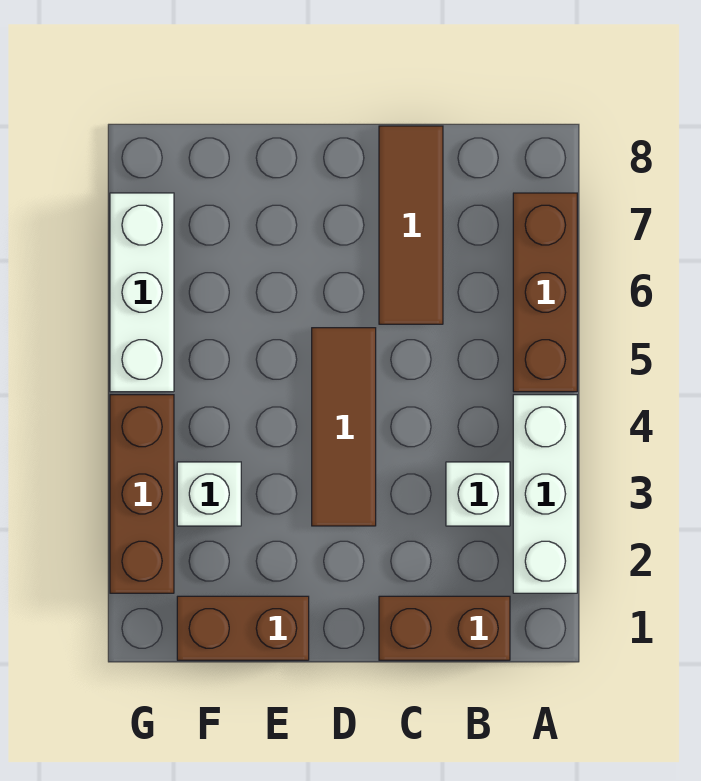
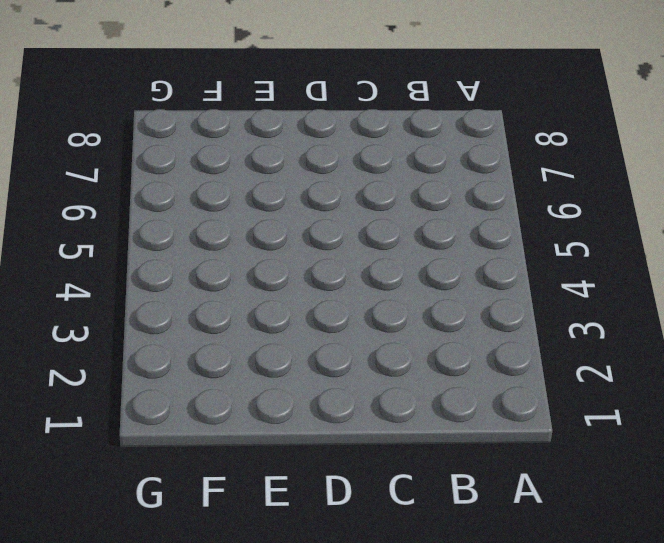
none -> white 1x3 brick [513,395,577,593]
none -> brown 1x3 brick [513,193,577,392]

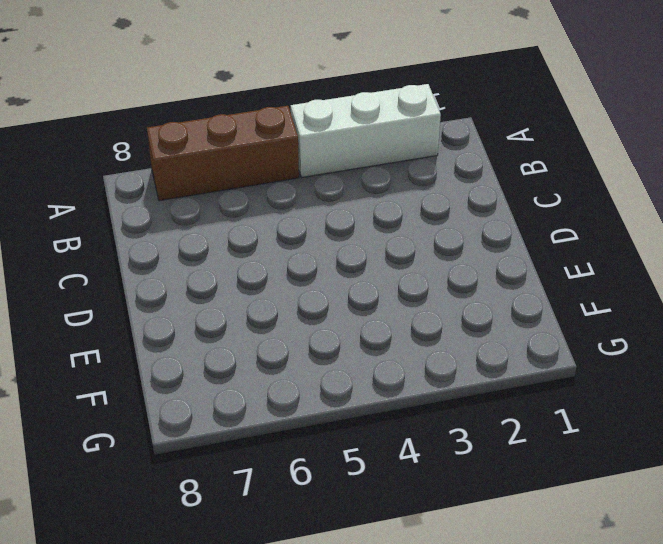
none -> brown 1x2 brick [379,596,510,660]
none -> white 1x1 brick [446,462,510,526]

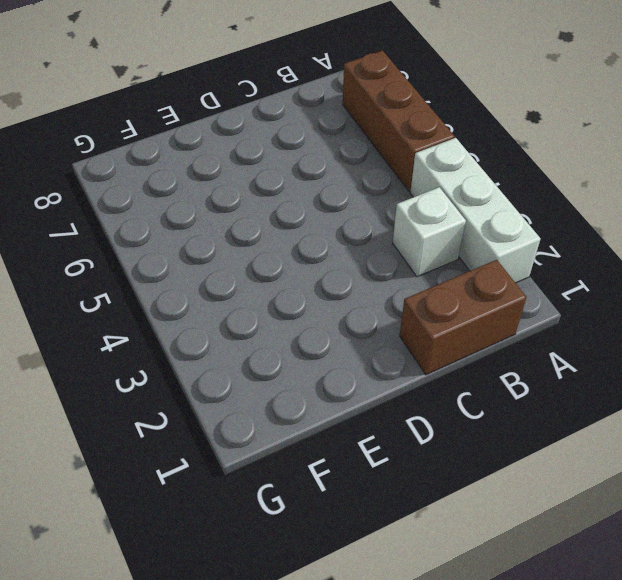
none -> brown 1x3 tile [379,126,443,324]
none -> brown 1x3 tile [312,328,376,526]

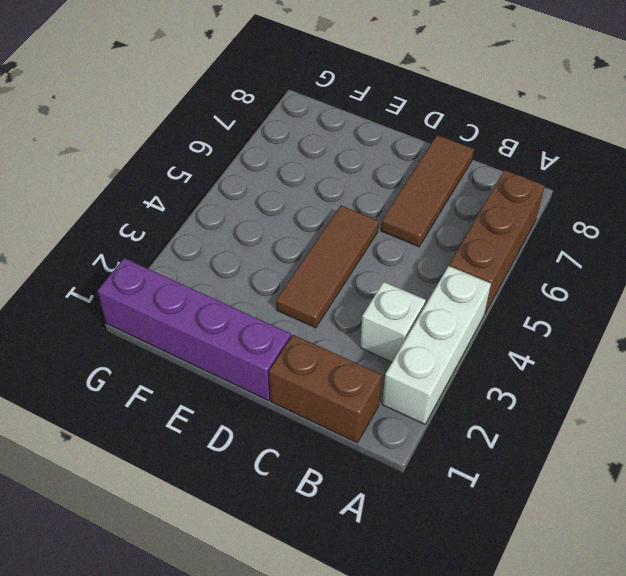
purple 1x4 brick [98,258,291,401] -> brown 1x2 brick [177,596,309,660]
none -> white 1x1 brick [177,462,241,526]
none -> brown 1x3 brick [110,395,174,593]

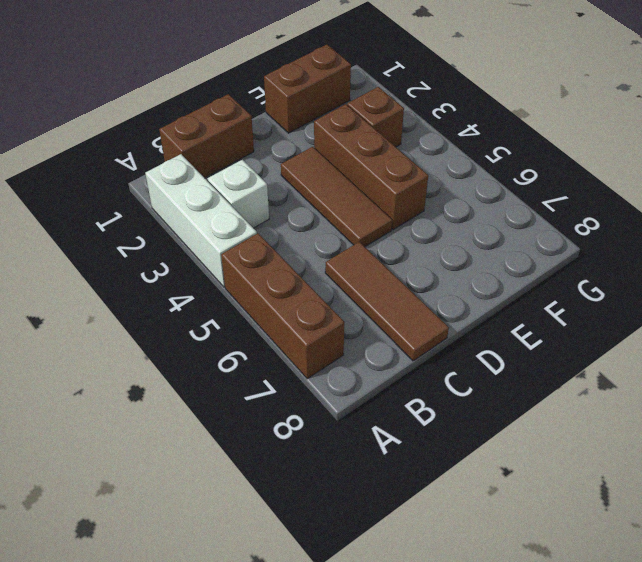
brown 1x3 brick [314,104,428,230] -> brown 1x3 brick moved to [110,395,174,593]
brown 1x1 brick [347,87,404,147] -> white 1x1 brick [177,462,241,526]
none -> white 1x3 brick [110,193,174,392]

